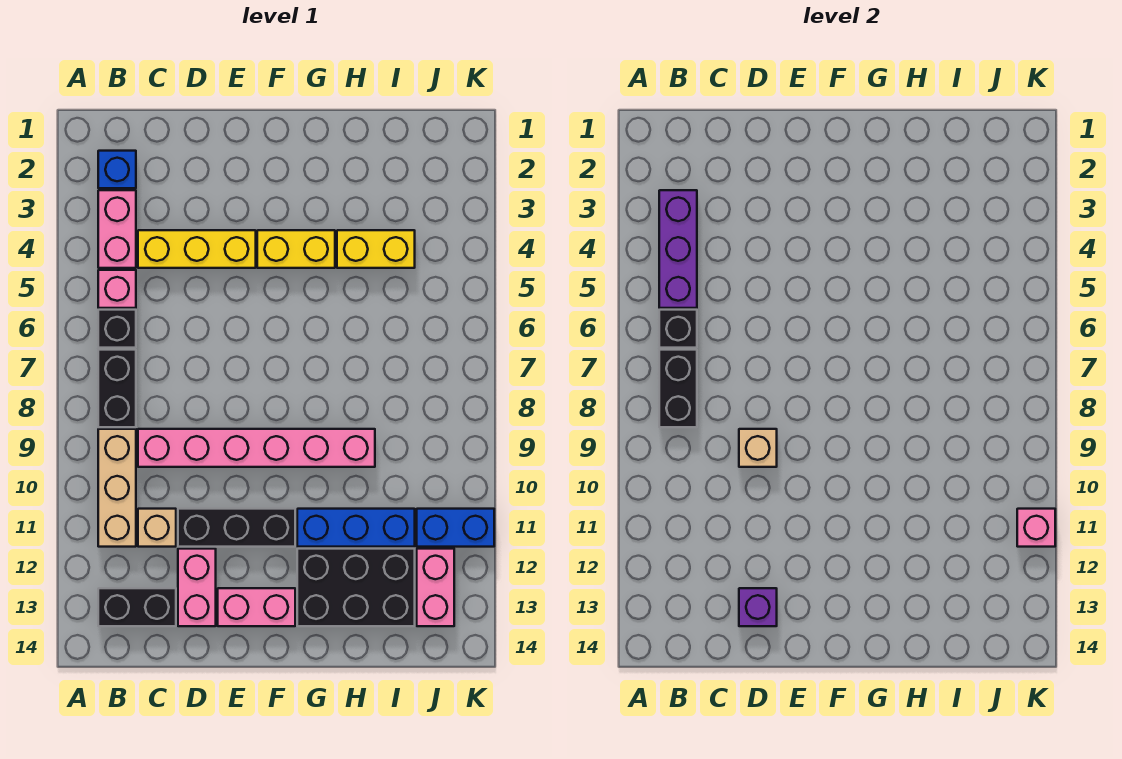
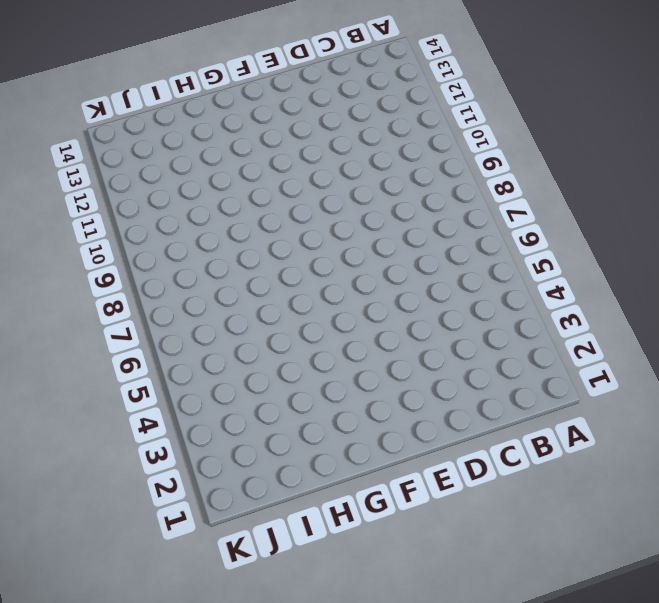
none -> blue 1x1 brick [98,151,136,188]
none -> pink 1x2 brick [98,190,136,268]
none -> pink 1x1 brick [98,270,136,308]

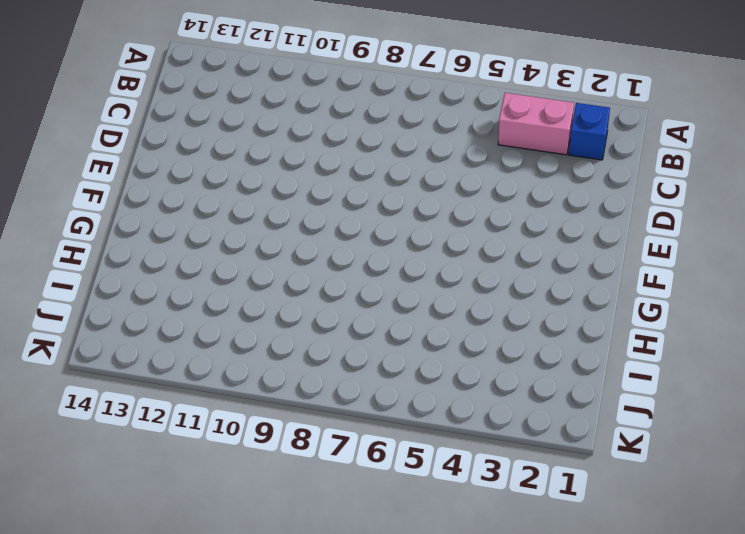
none -> pink 1x1 brick [98,270,136,308]
none -> black 1x1 brick [98,310,136,348]
none -> black 1x2 brick [98,350,136,427]

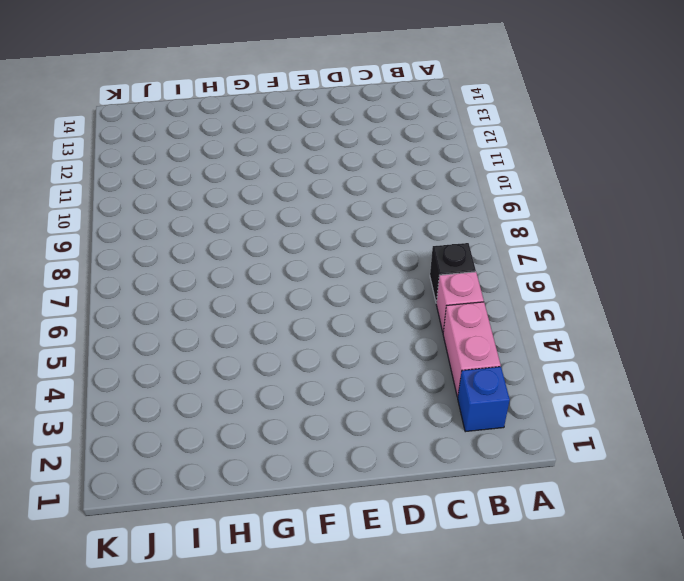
none -> black 1x2 brick [98,350,136,427]
none -> tan 1x3 brick [98,429,136,547]
none -> black 1x2 brick [98,588,176,626]

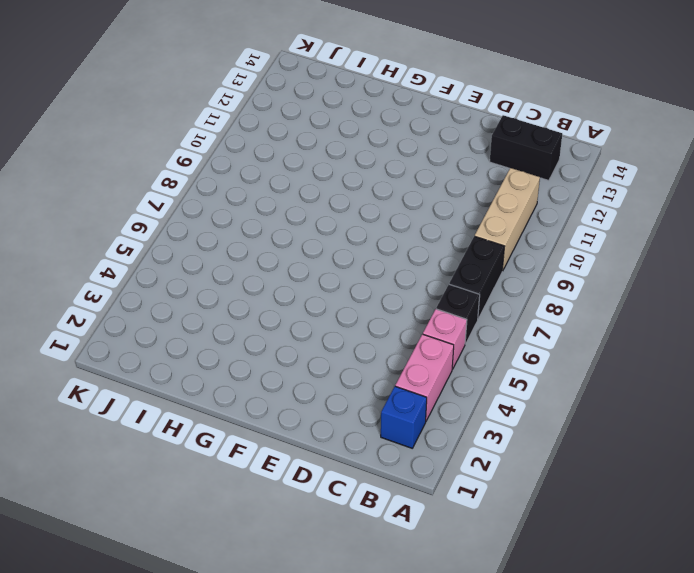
none -> yellow 1x3 brick [138,230,256,268]
none -> pink 1x6 brick [138,429,375,467]
none -> tan 1x1 brick [138,509,176,547]

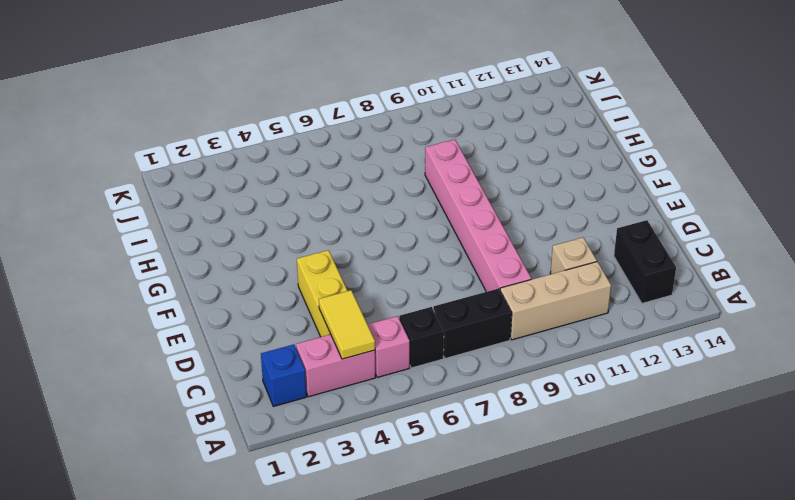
yellow 1x2 tile [319,290,375,359] -> purple 1x3 brick [659,190,697,308]
none -> black 1x3 brick [178,509,295,547]
none -> pink 1x2 brick [178,549,216,626]
none -> pink 1x2 brick [218,588,295,626]

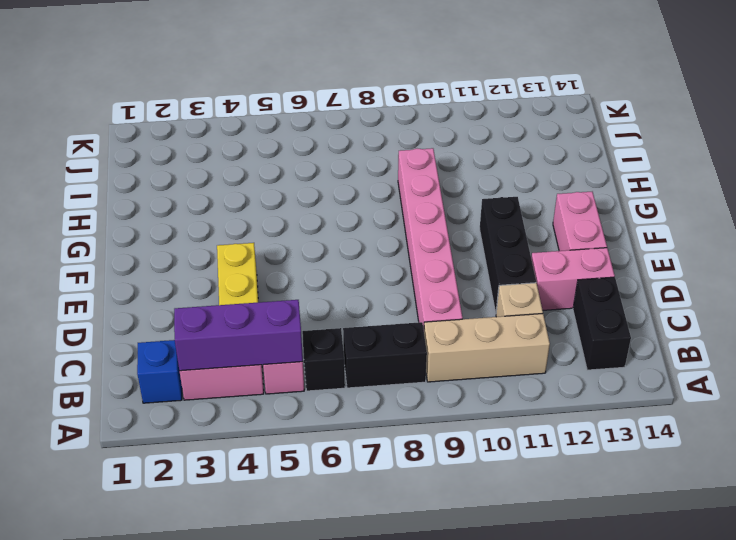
none -> yellow 1x2 brick [257,230,335,268]
none -> blue 1x3 brick [297,509,415,547]
none -> black 2x3 brick [297,549,415,626]

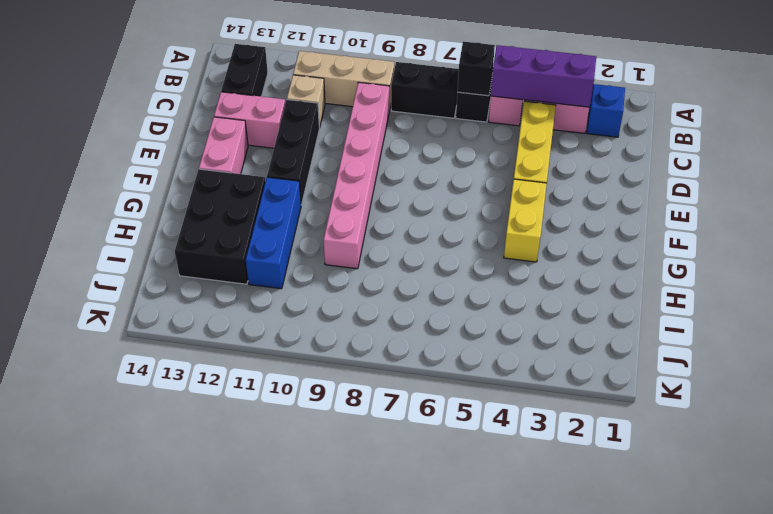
none -> yellow 1x2 brick [337,230,415,268]
none -> blue 1x2 brick [417,509,494,547]
none -> pink 1x2 brick [417,549,454,626]

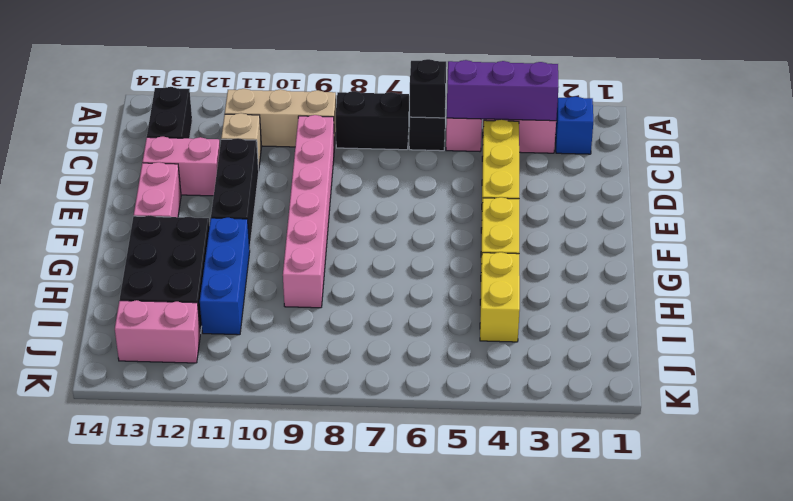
none -> blue 1x2 brick [417,509,494,547]
none -> black 1x2 brick [659,350,697,427]
none -> tan 1x1 brick [739,429,777,467]

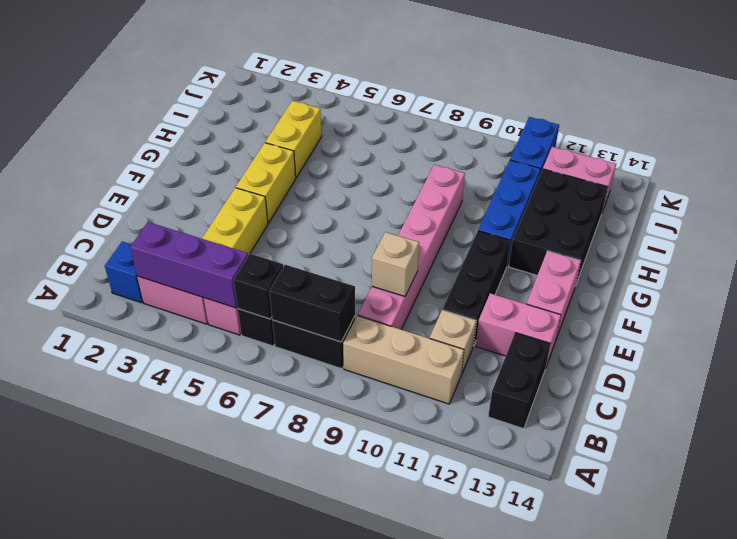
none -> purple 1x1 brick [739,588,777,626]
none -> pink 1x1 brick [1017,509,1055,547]

